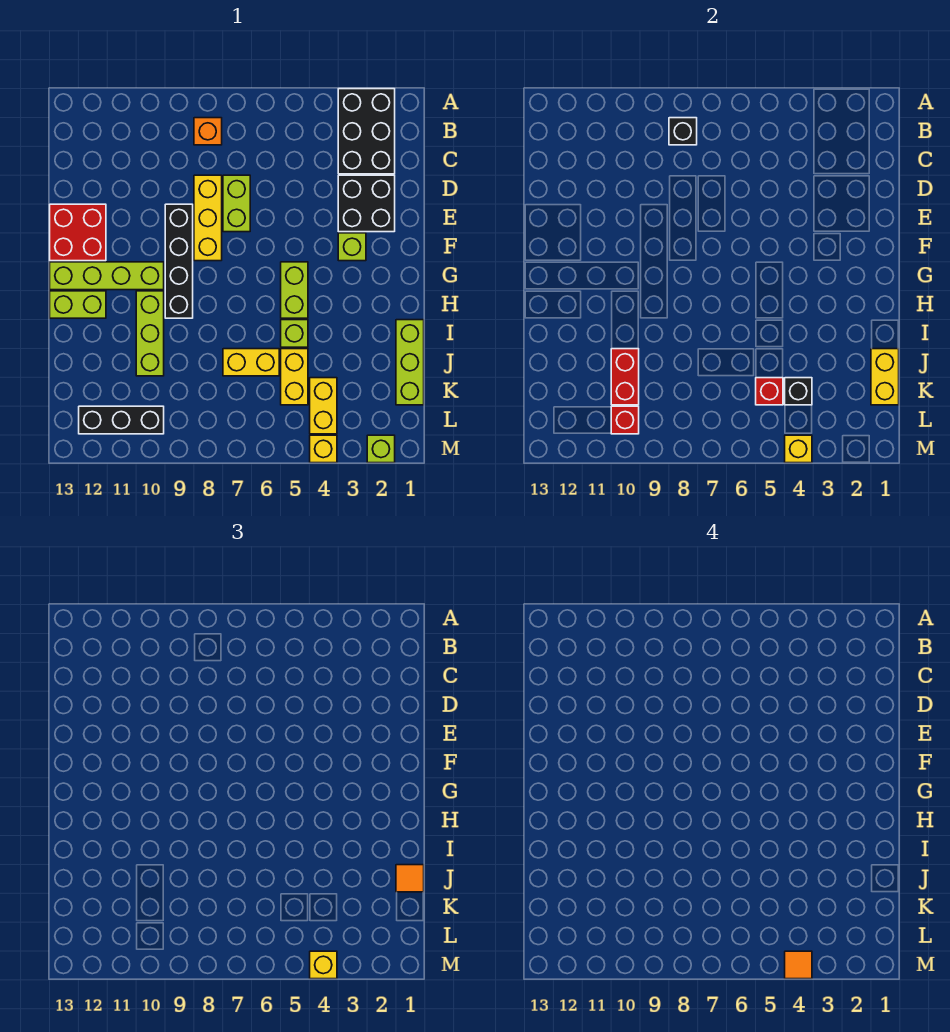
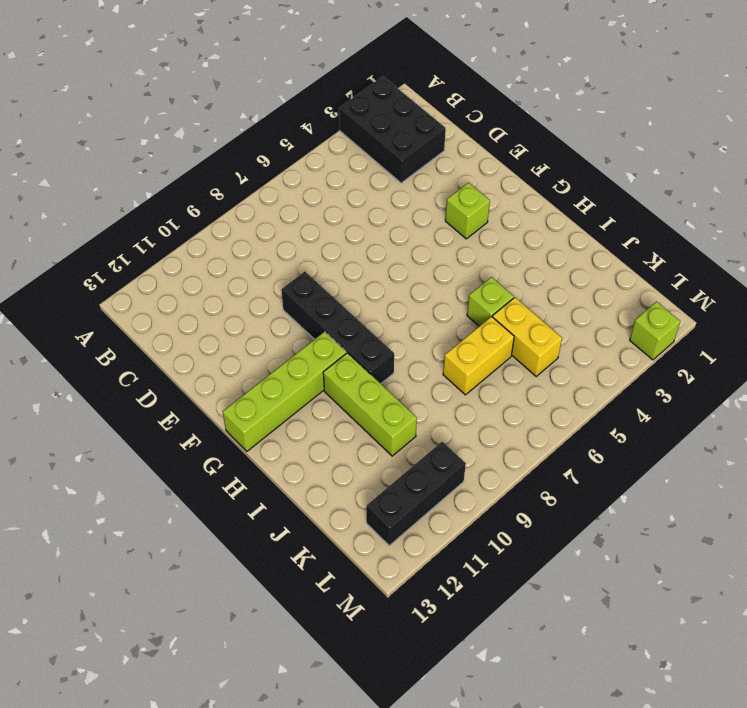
none -> orange 1x1 brick [194,118,222,145]
none -> black 2x2 brick [338,175,395,232]
none -> lime 1x2 brick [223,175,250,232]
none -> yellow 1x3 brick [194,175,222,261]

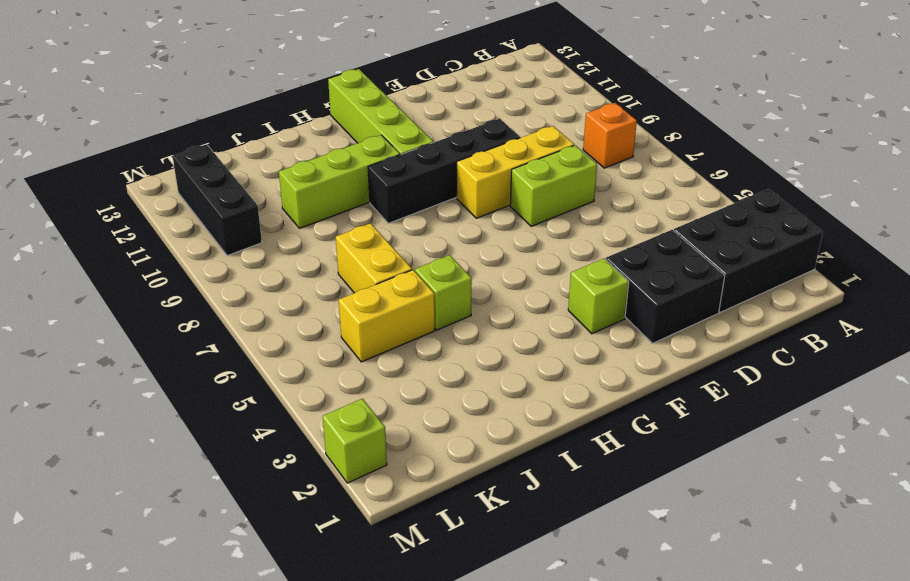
none -> red 2x2 brick [50,204,106,261]
none -> lime 1x2 brick [281,262,308,318]
none -> lime 1x2 brick [50,291,106,318]
none -> lime 1x3 brick [396,320,424,405]

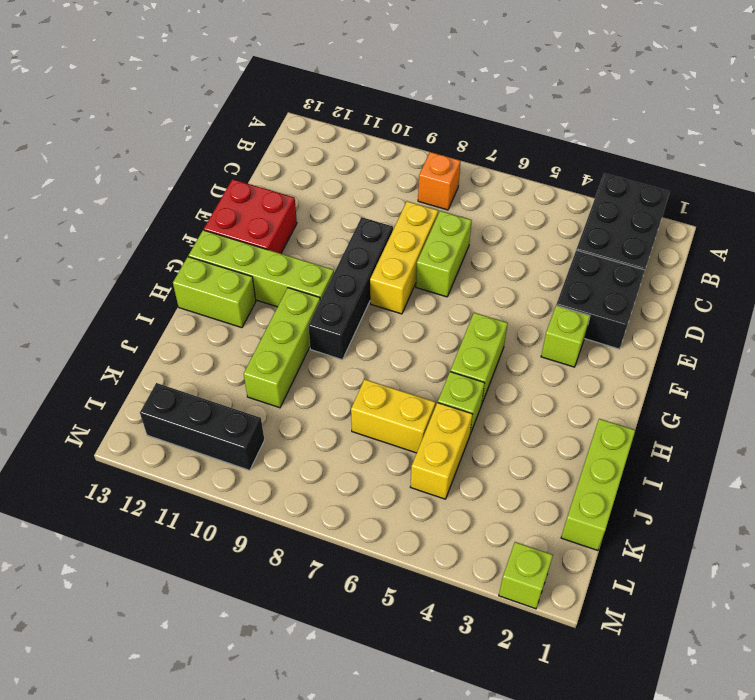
none -> yellow 1x2 brick [310,378,337,434]
none -> yellow 1x1 brick [310,435,337,463]
none -> black 1x1 brick [669,118,697,145]
none -> yellow 1x2 brick [871,349,899,405]

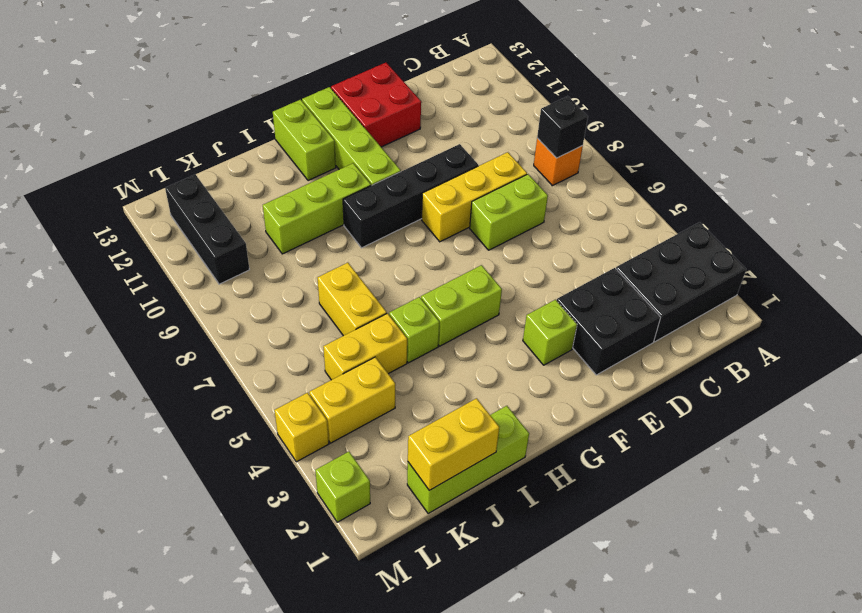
none -> red 1x2 brick [611,349,639,405]
none -> black 1x1 brick [785,378,812,405]
none -> red 1x1 brick [756,378,783,405]
none -> red 1x1 brick [611,406,639,434]

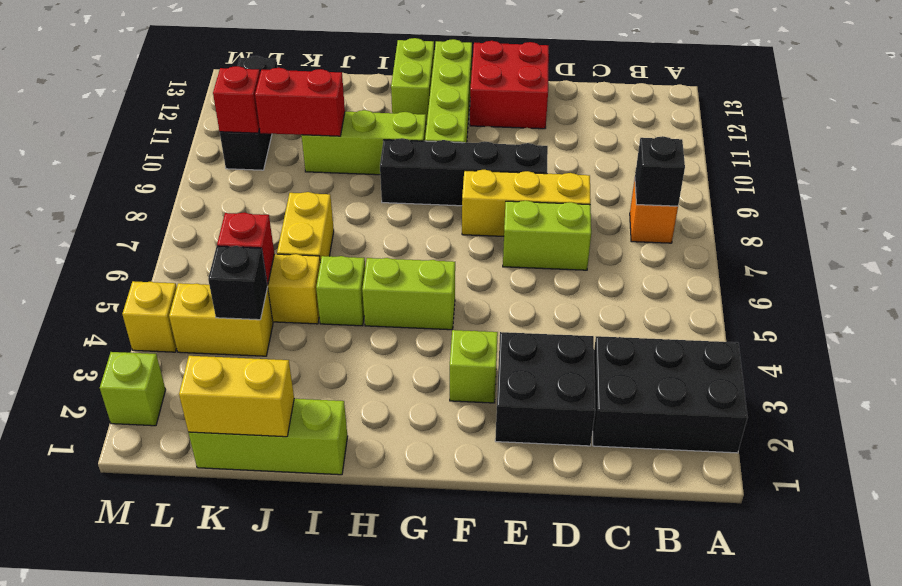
none -> yellow 1x1 brick [785,435,812,463]
none -> orange 1x1 tile [396,865,424,892]
none -> yellow 1x1 brick [310,951,337,979]
none -> orange 1x1 tile [785,951,812,979]

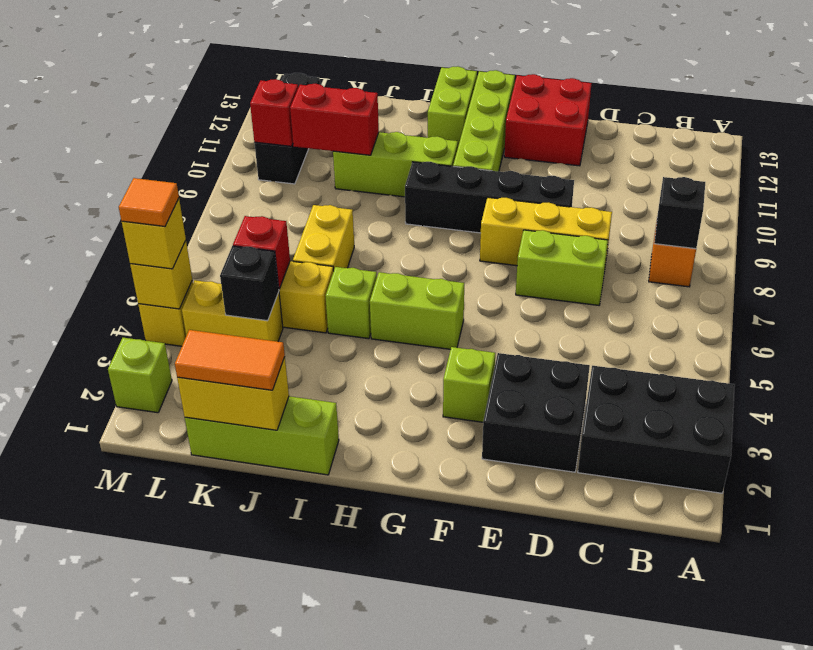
orange 1x2 tile [175,330,285,390] -> orange 1x1 tile [396,865,424,892]

